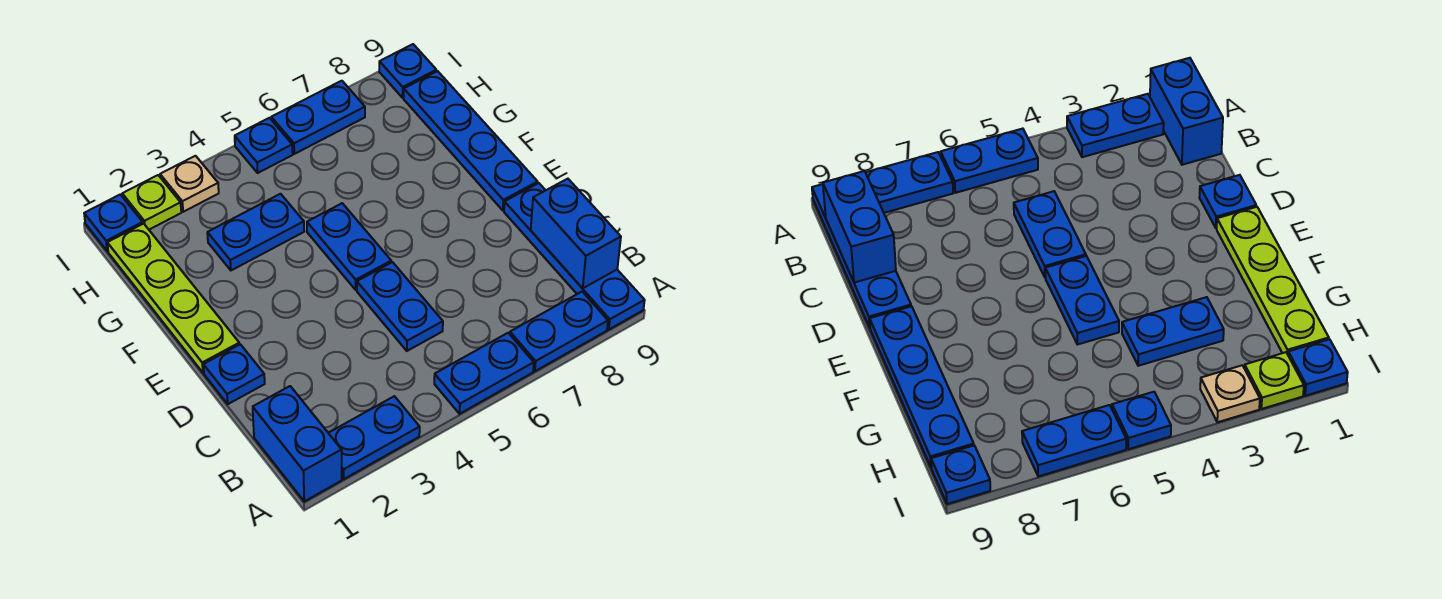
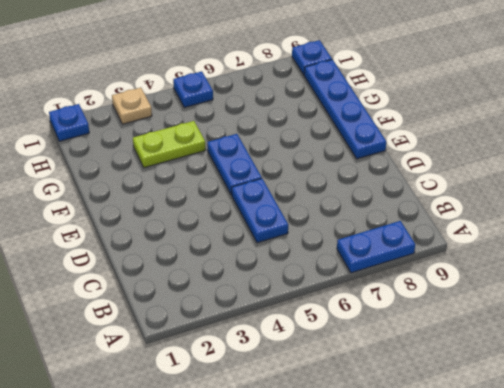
lime 1x2 plate [133,121,206,168] -> blue 1x2 plate [207,194,304,270]
none -> blue 1x2 brick [253,386,342,501]
none -> blue 1x2 plate [329,396,420,479]
none -> blue 1x2 plate [434,333,534,414]

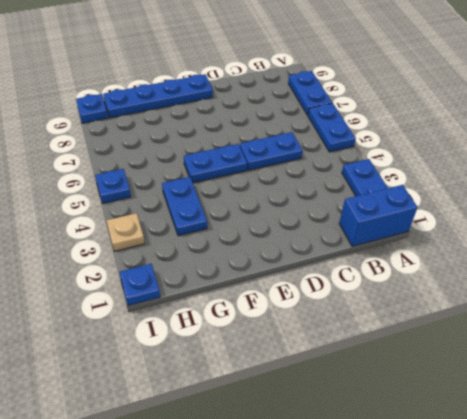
none -> blue 1x4 plate [504,183,645,329]
none -> blue 1x1 plate [203,344,265,404]
none -> lime 1x4 plate [107,224,239,373]

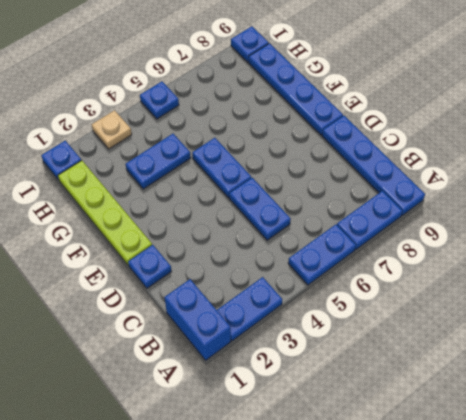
none -> lime 1x1 plate [122,175,181,230]
none -> blue 1x2 plate [271,81,365,154]
none -> blue 1x2 brick [531,179,621,288]

